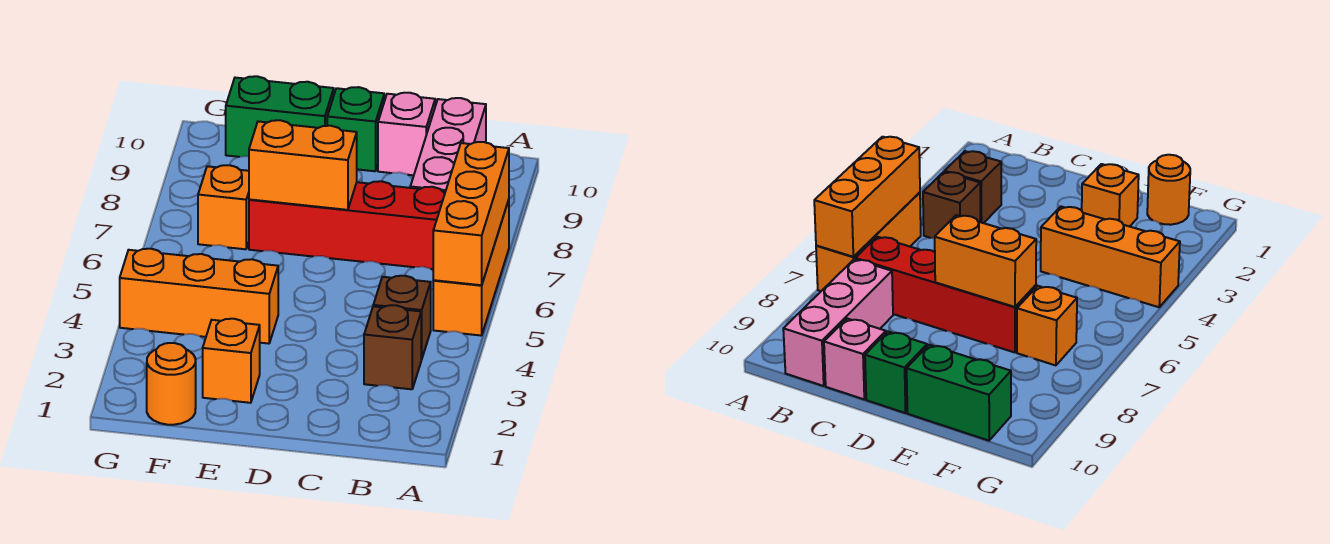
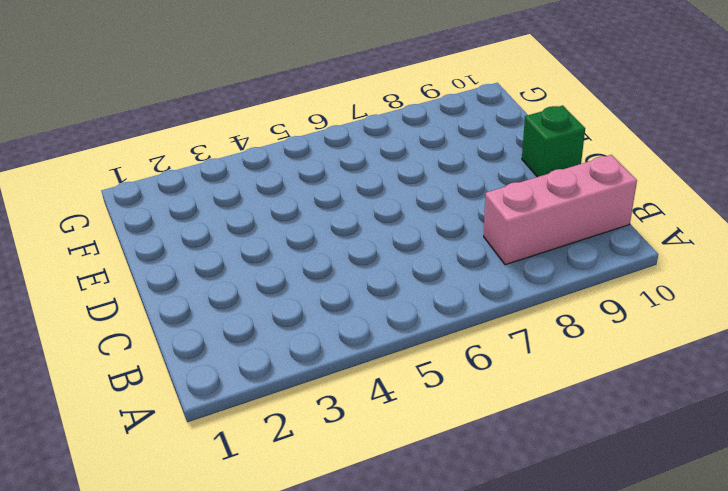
none -> orange 1x3 brick [433,200,509,336]
none -> brown 1x1 brick [364,305,422,389]
none -> brown 1x1 brick [373,276,431,359]

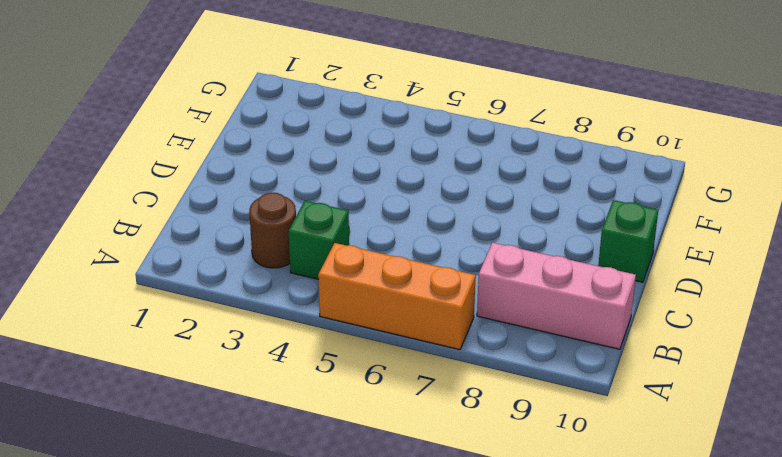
brown 1x1 round brick [249,193,296,268] -> brown 1x1 brick [364,305,422,389]
green 1x1 brick [289,201,349,279] -> brown 1x1 brick [373,276,431,359]
none -> red 1x4 brick [249,181,445,269]
none -> pink 1x1 brick [378,93,435,175]
none -> orange 1x1 brick [203,319,260,403]

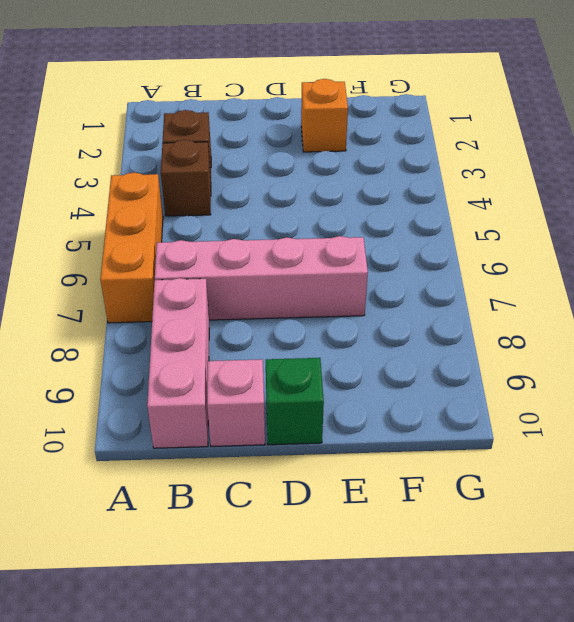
pink 1x4 brick [155,236,368,320] -> red 1x4 brick [249,181,445,269]
none -> orange 1x3 brick [120,249,278,344]
none -> green 1x2 brick [226,76,334,157]
none -> orange 1x1 round brick [147,343,196,425]

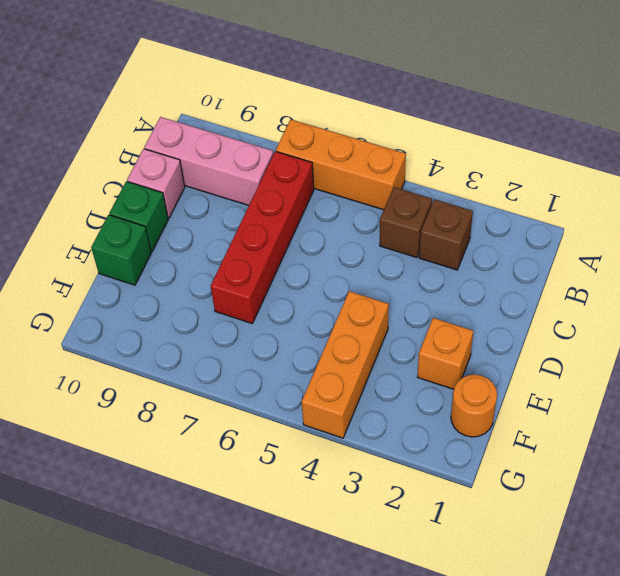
green 1x1 brick [91,215,151,285] -> green 1x2 brick [226,76,334,157]
none -> orange 1x1 brick [198,165,249,249]
none -> orange 1x3 brick [433,142,509,285]
none -> orange 1x2 brick [249,120,357,210]

